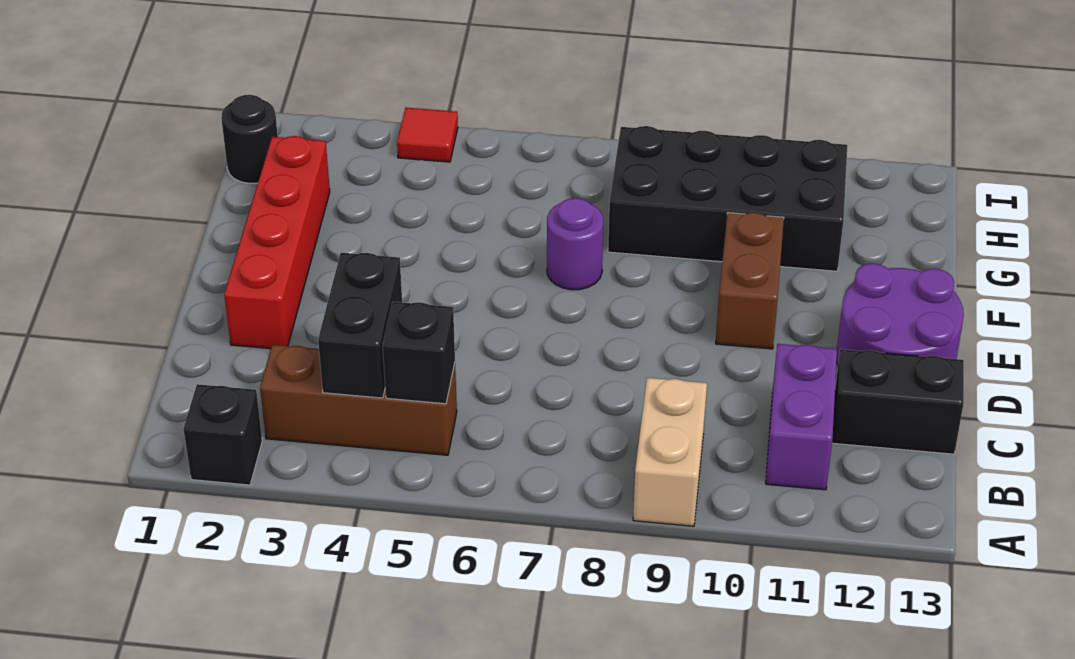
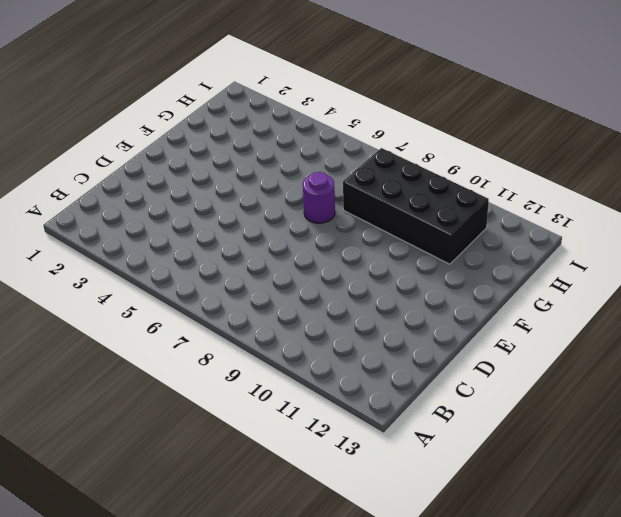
none -> black 1x1 brick [183,384,262,485]
none -> tan 1x2 brick [633,378,707,526]
none -> brown 1x3 brick [260,345,457,455]

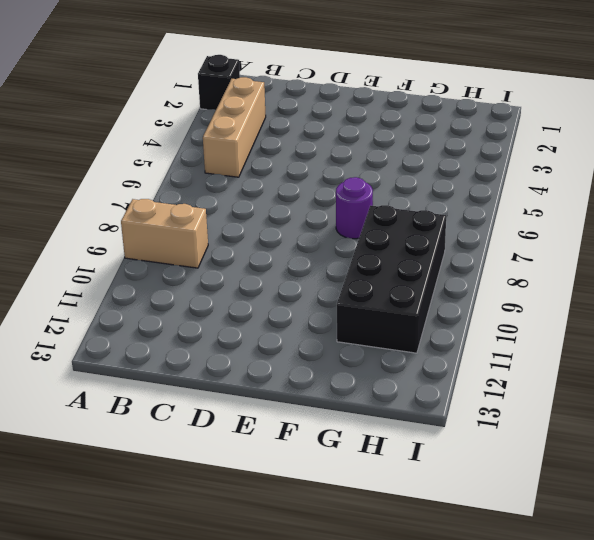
tan 1x3 brick [203,77,266,177] -> brown 1x3 brick [260,345,457,455]
none -> purple 1x2 brick [766,344,837,490]
none -> black 1x2 brick [832,349,964,454]
none -> red 1x4 brick [224,136,330,349]

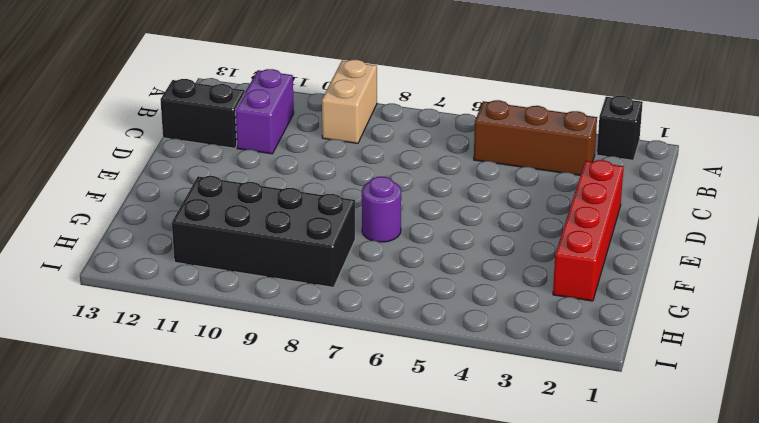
none -> purple 2x2 round brick [837,264,964,366]
none -> brown 1x2 brick [716,213,784,349]
none -> black 1x1 round brick [221,95,278,183]

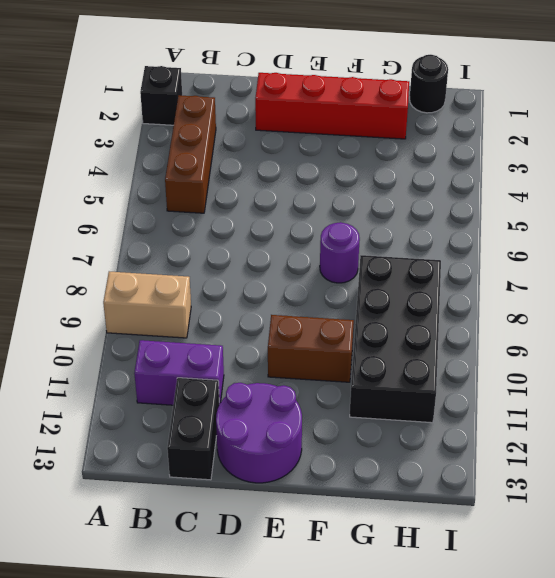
none -> red 1x1 tile [397,108,458,162]
none -> black 1x2 brick [318,253,402,398]
none -> black 1x1 brick [383,302,455,404]

